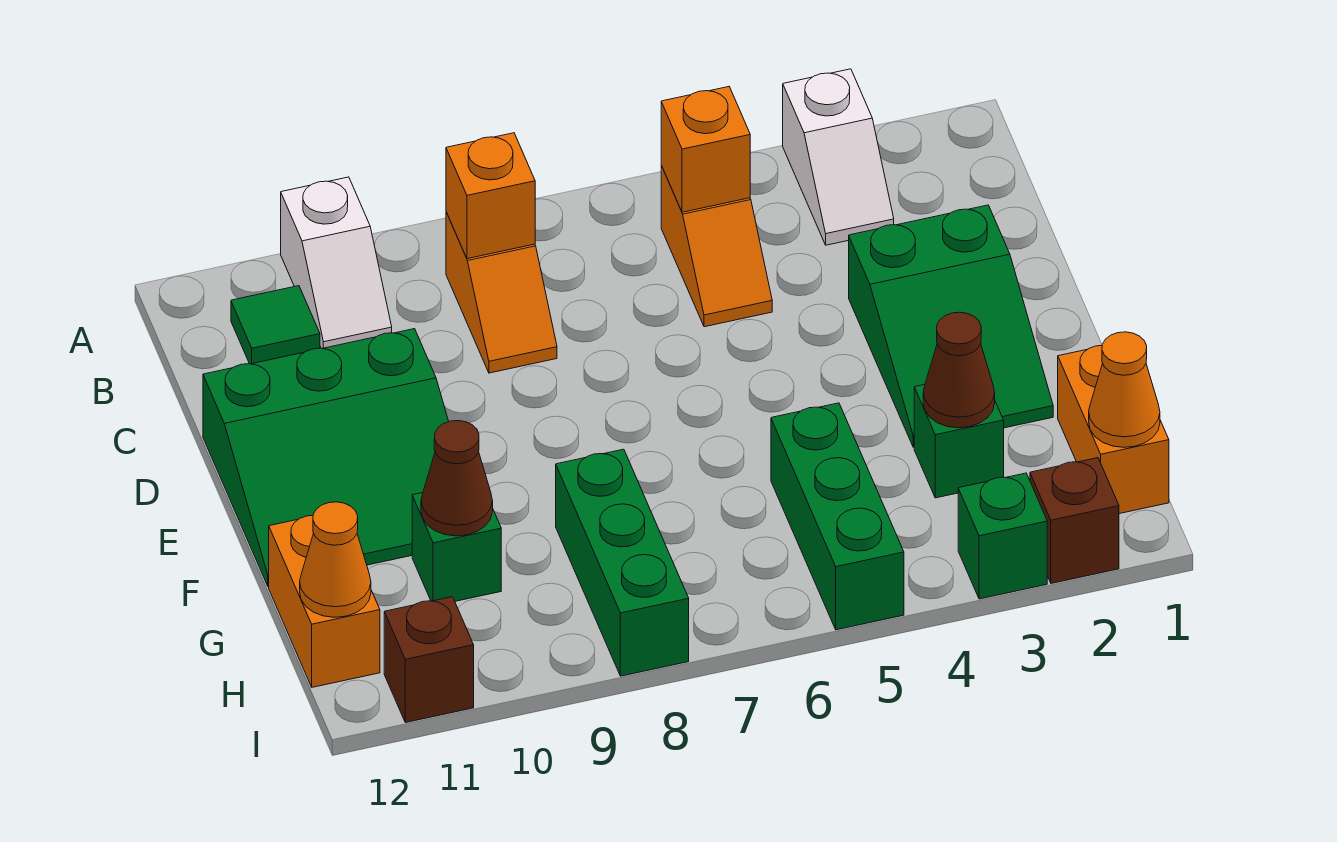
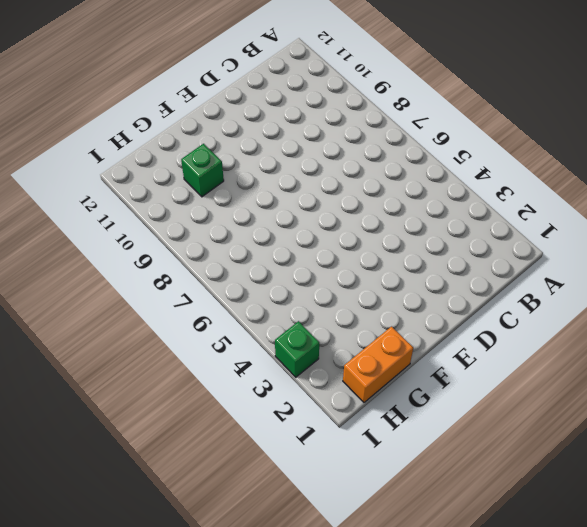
none -> white 1x2 slope [783,69,894,245]
none -> white 1x2 slope [281,177,392,349]
none -> orange 1x2 slope [661,165,772,327]

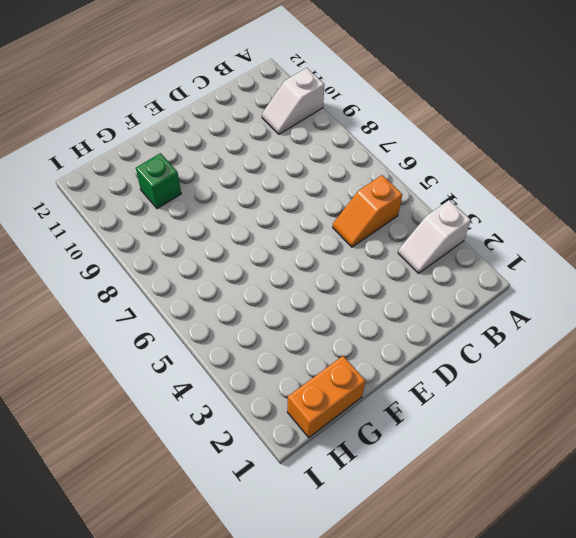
none -> orange 1x2 slope [446,212,557,373]
none -> green 1x1 tile [231,286,320,364]
none -> green 2x3 slope [849,205,1053,447]

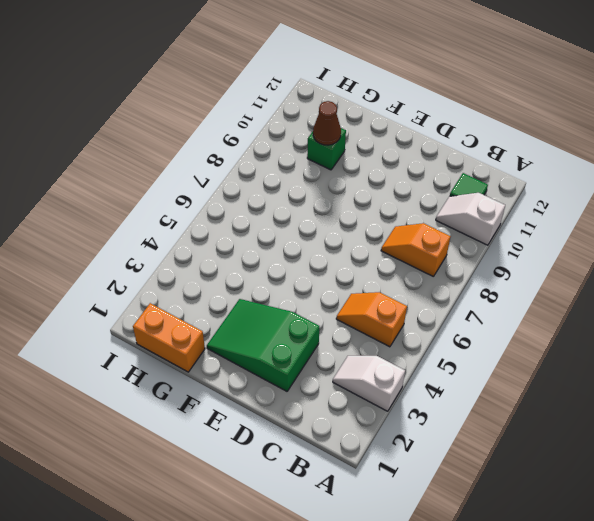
none -> green 3x3 slope [203,329,449,586]
none -> green 1x1 brick [914,384,1004,498]
none -> green 1x3 brick [771,403,904,630]

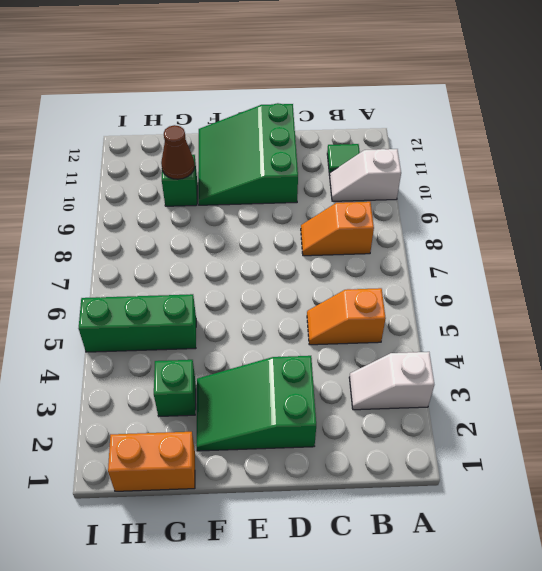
none -> green 1x3 brick [556,449,689,676]
none -> orange 1x2 brick [269,515,380,687]
none -> brown 1x1 brick [1030,458,1119,583]

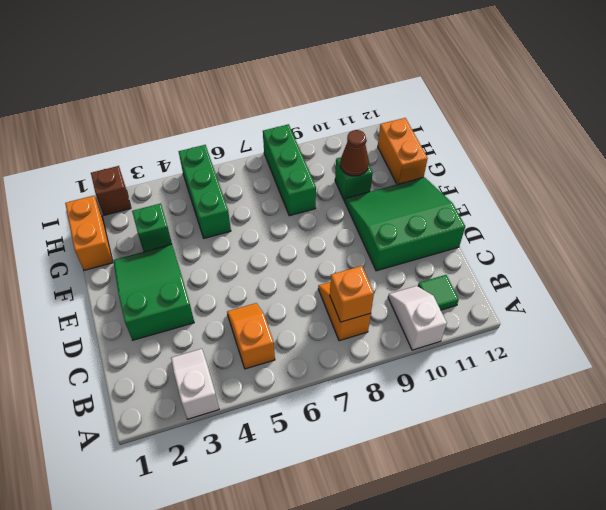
none -> green 1x1 brick [958,473,1047,599]
none -> brown 1x1 brick [384,597,474,723]
none -> orange 1x1 brick [661,87,750,212]

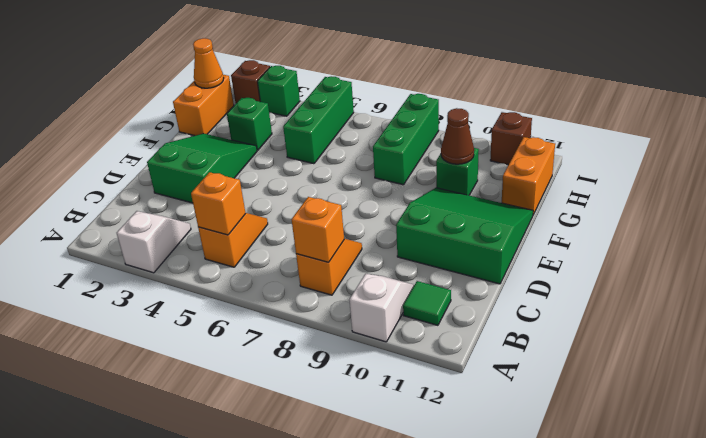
none -> brown 1x1 cone [923,312,995,428]
none -> orange 1x1 cone [300,502,371,617]

